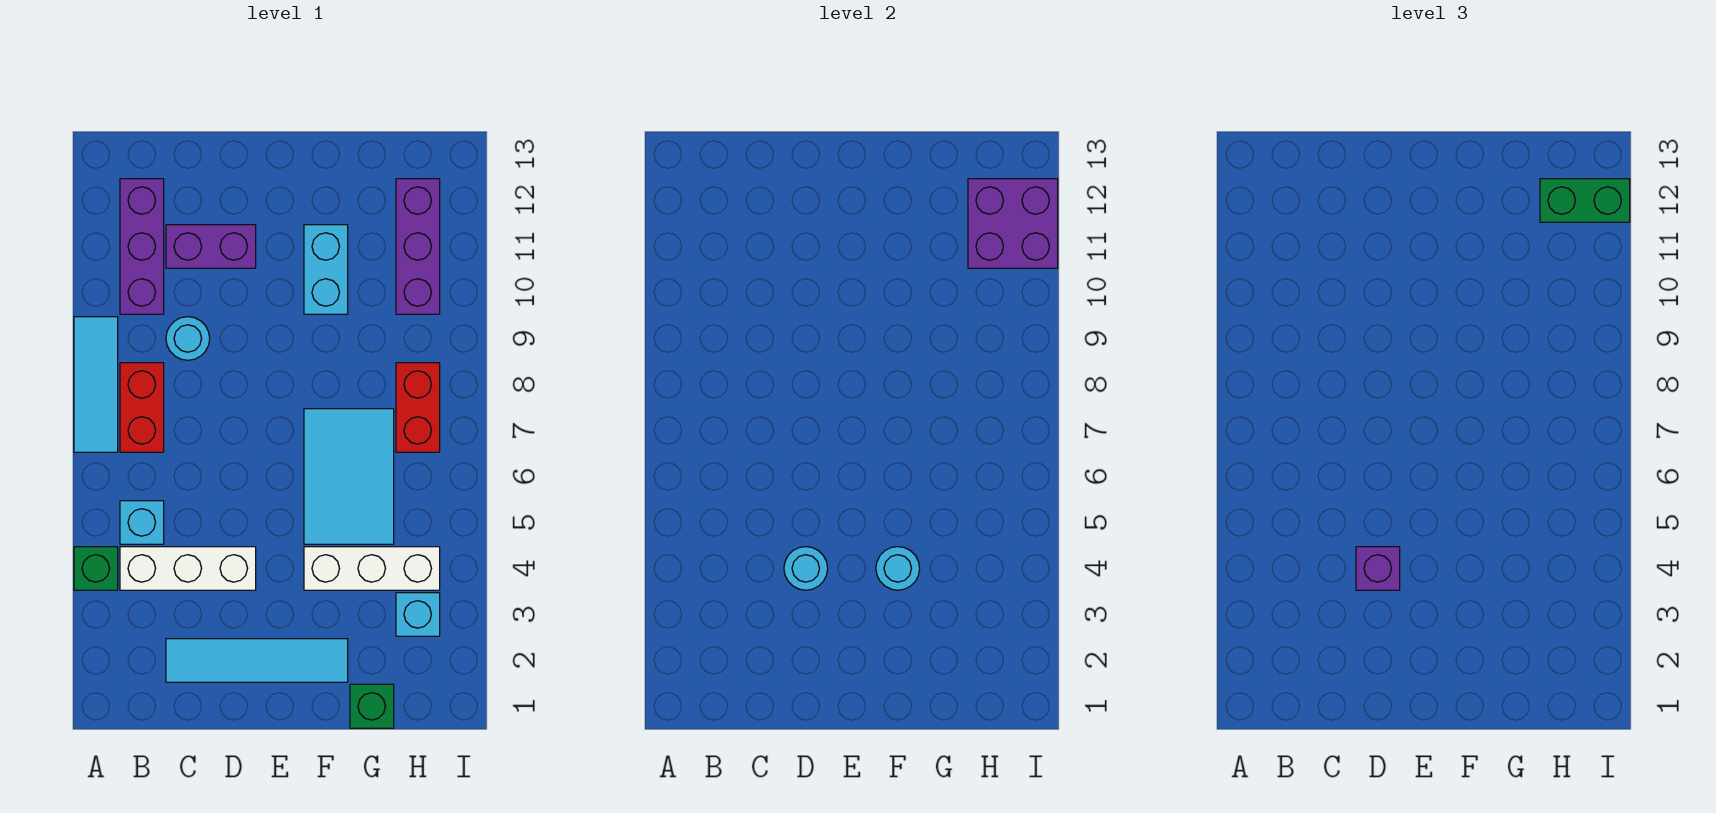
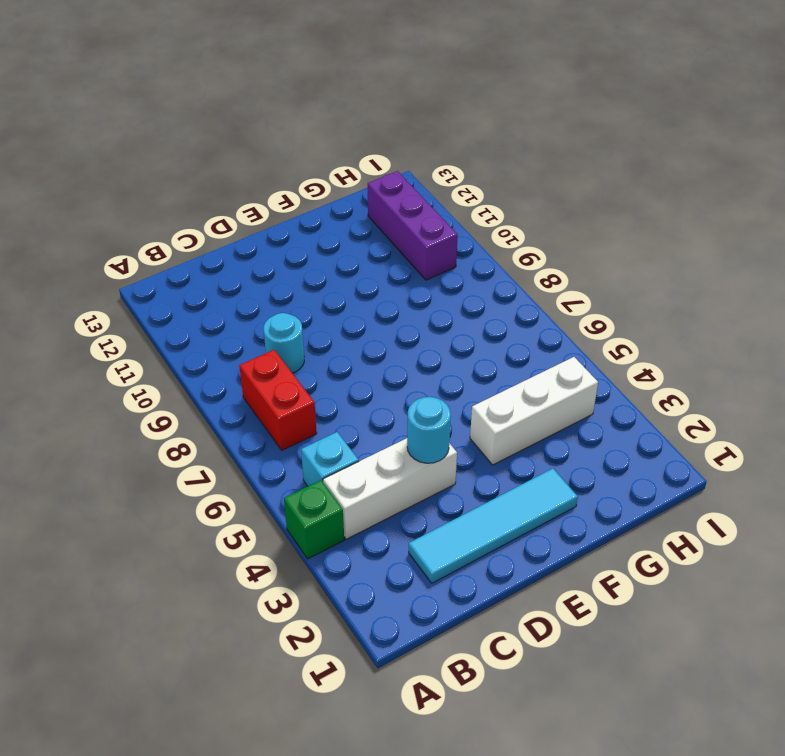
none -> cyan 1x3 tile [74,317,118,452]
none -> purple 1x3 brick [120,179,164,314]
none -> purple 1x2 brick [166,225,256,268]

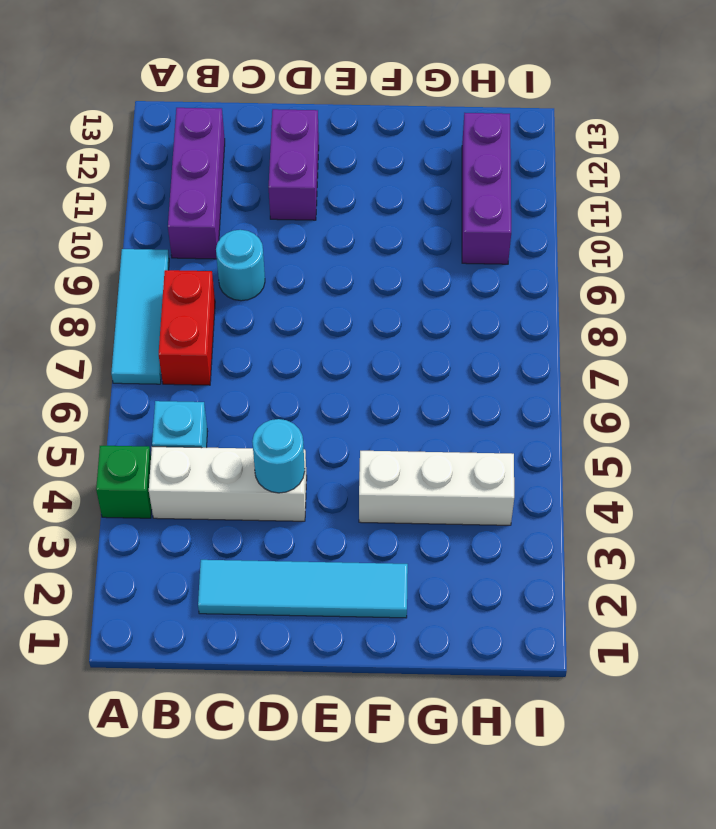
purple 1x2 brick [269,109,319,220] -> purple 1x2 brick turned to [166,225,256,268]
none -> cyan 2x3 tile [304,409,394,544]
none -> cyan 1x2 brick [304,225,348,314]
none -> green 1x1 brick [350,684,394,728]

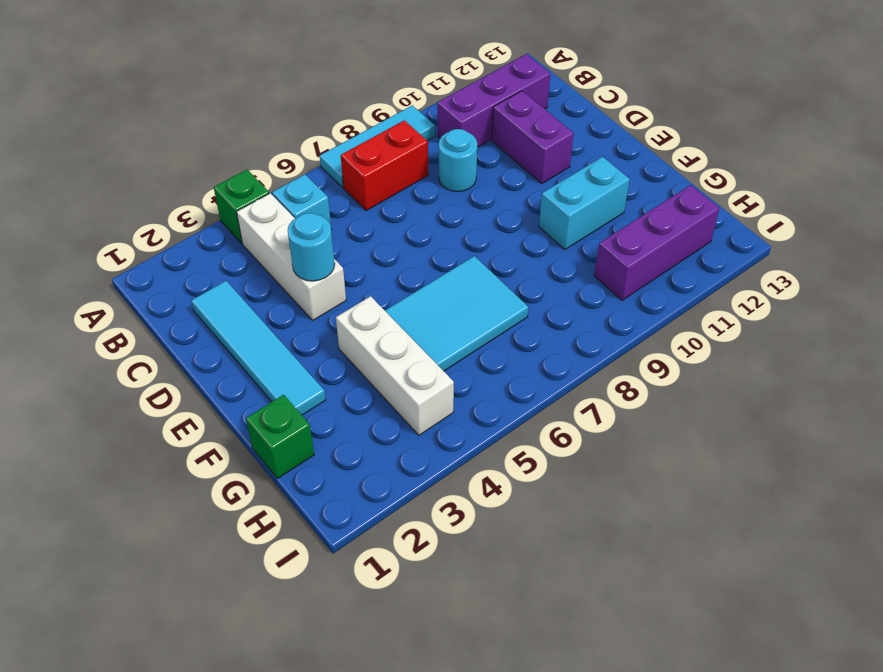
none -> cyan 1x1 brick [396,593,440,636]
none -> red 1x2 brick [396,363,440,452]
none -> cyan 1x1 round brick [876,547,920,590]

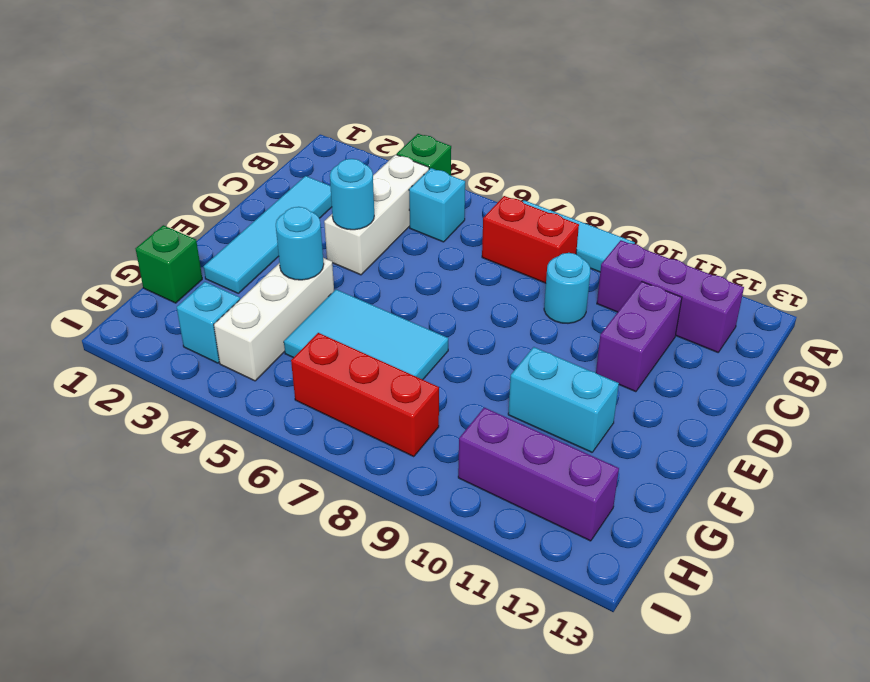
red 1x3 brick [291,333,439,457] -> red 1x2 brick [396,363,440,452]
none -> purple 2x2 brick [968,179,1058,268]
none -> purple 1x1 brick [1356,547,1400,590]
none -> green 1x2 brick [1540,179,1630,222]

